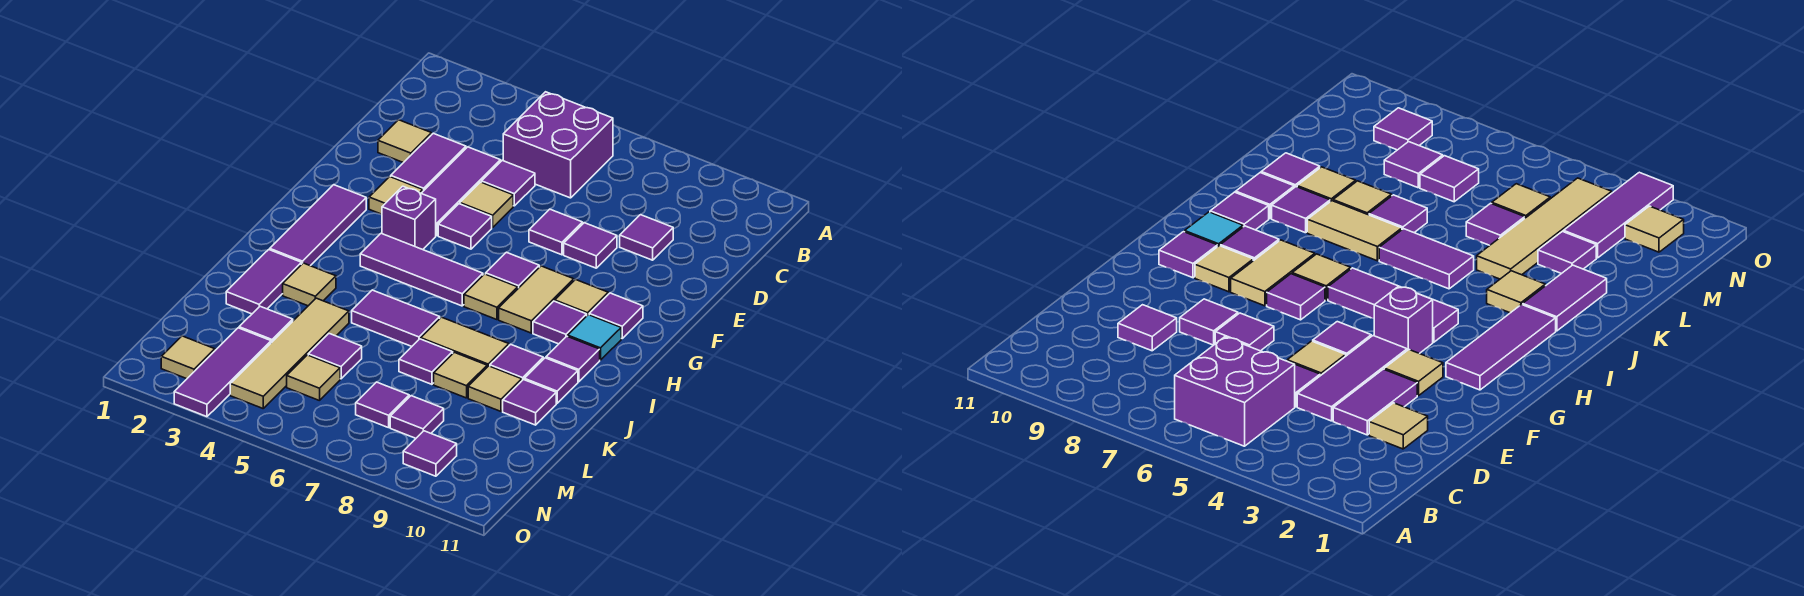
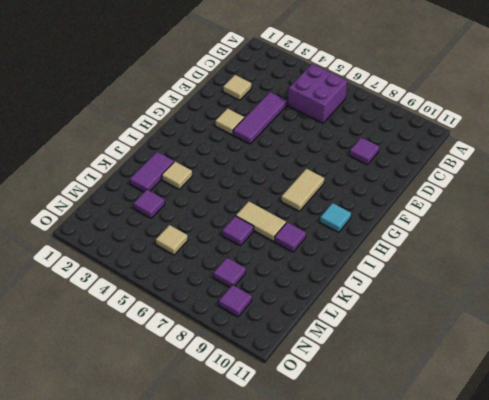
none -> purple 1x2 tile [391,133,466,191]
none -> purple 1x1 tile [482,160,535,206]
none -> tan 1x1 tile [460,182,513,228]
none -> purple 1x1 tile [529,209,583,255]

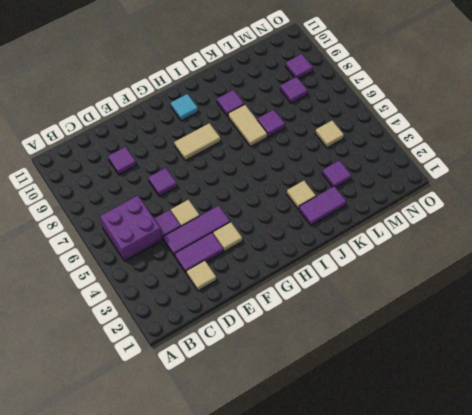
none -> purple 1x1 tile [564,223,617,268]
none -> purple 1x1 tile [438,204,492,249]
none -> purple 1x3 tile [270,185,366,266]
none -> purple 1x1 brick [382,186,436,250]

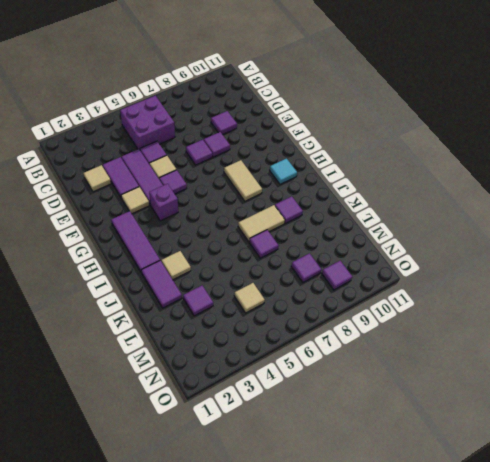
none -> purple 1x1 tile [486,252,539,288]
none -> tan 1x1 tile [555,279,608,315]
none -> purple 1x1 tile [589,293,643,338]
none -> purple 1x3 tile [360,233,483,306]

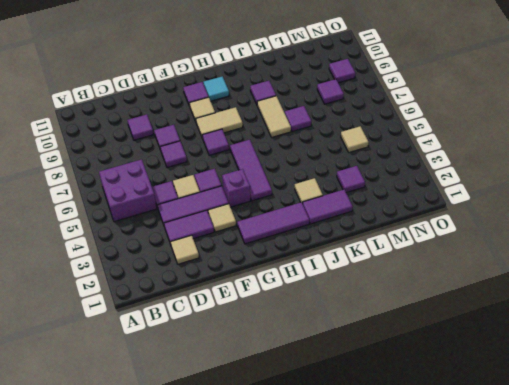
none -> tan 1x1 tile [464,274,518,320]
none -> purple 1x1 tile [533,301,587,344]
none -> purple 1x1 tile [546,336,600,382]
none -> purple 1x2 tile [352,290,440,346]

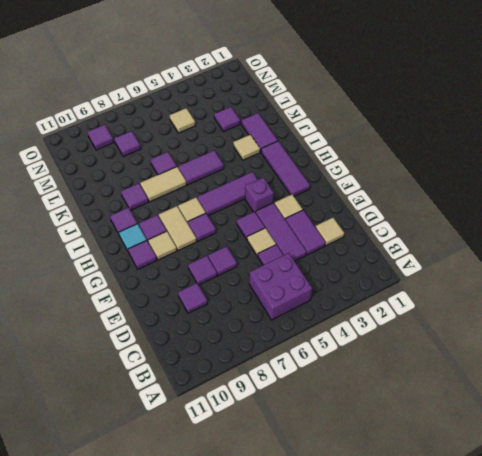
none -> purple 1x1 tile [524,358,578,403]
none -> tan 1x4 tile [230,298,349,408]
none -> tan 1x1 tile [434,352,487,398]
none -> tan 1x1 tile [468,366,522,411]

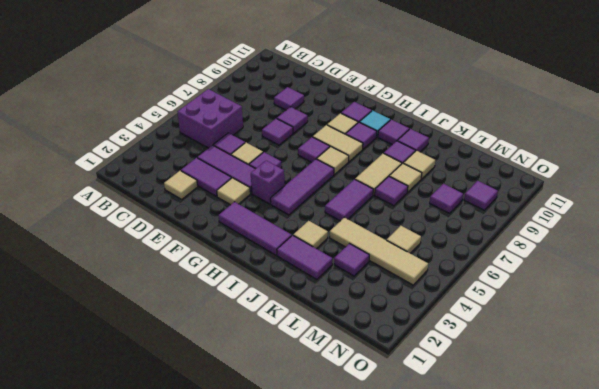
none -> purple 1x1 tile [503,380,556,425]
none -> purple 1x1 tile [308,334,362,379]
none -> purple 1x3 tile [174,328,271,417]
none -> purple 1x1 tile [356,382,409,428]

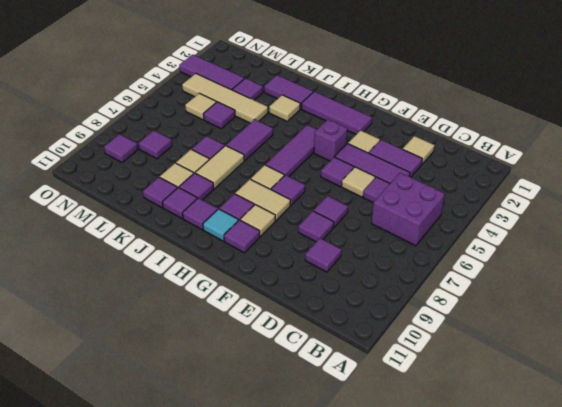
none -> purple 1x1 tile [356,382,409,428]
none -> tan 1x1 tile [161,336,215,379]

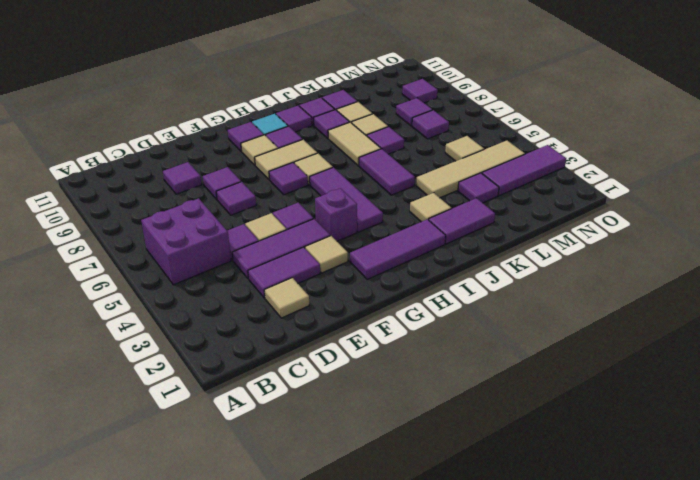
none -> purple 1x1 tile [308,334,362,379]
none -> tan 1x1 tile [161,336,215,379]

